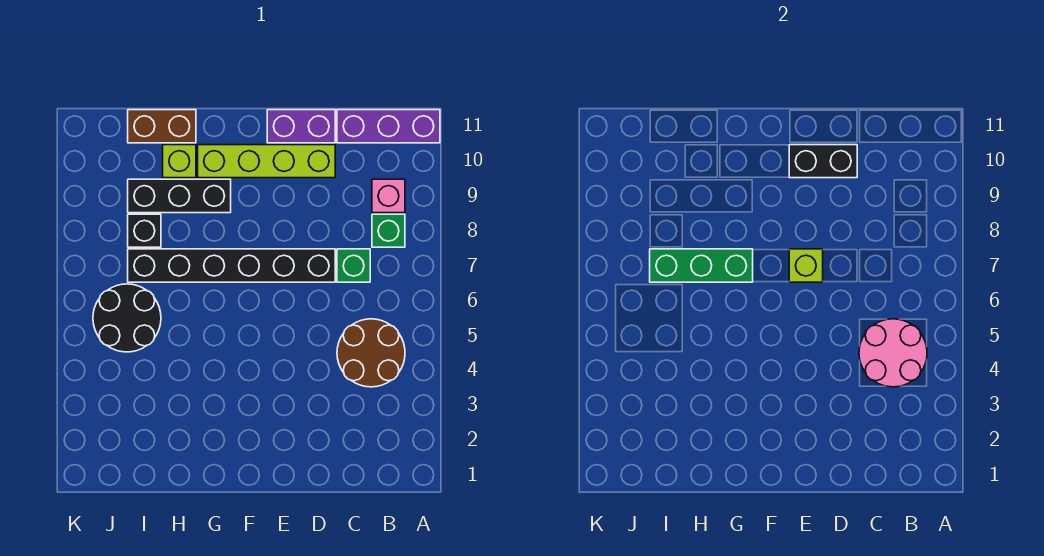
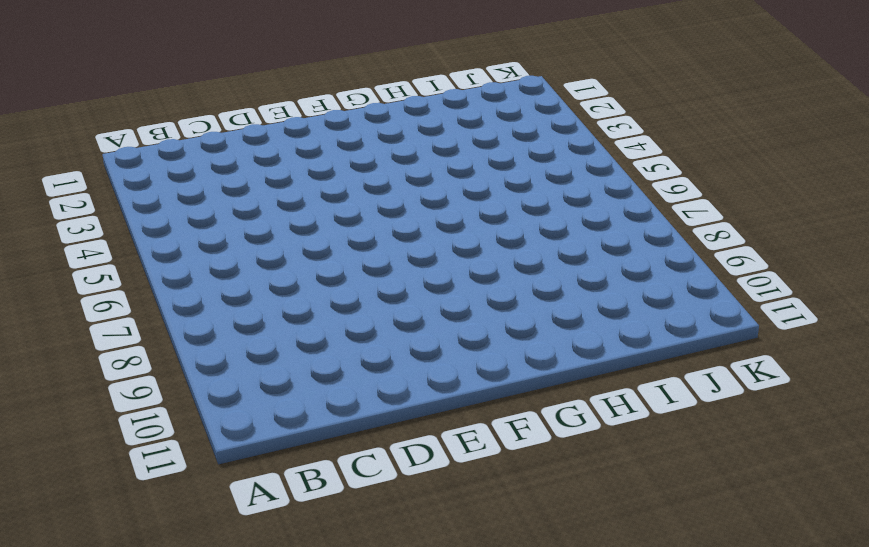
none -> purple 1x3 brick [337,110,440,143]
none -> brown 2x2 round brick [337,319,405,387]
none -> green 1x1 brick [372,214,405,247]

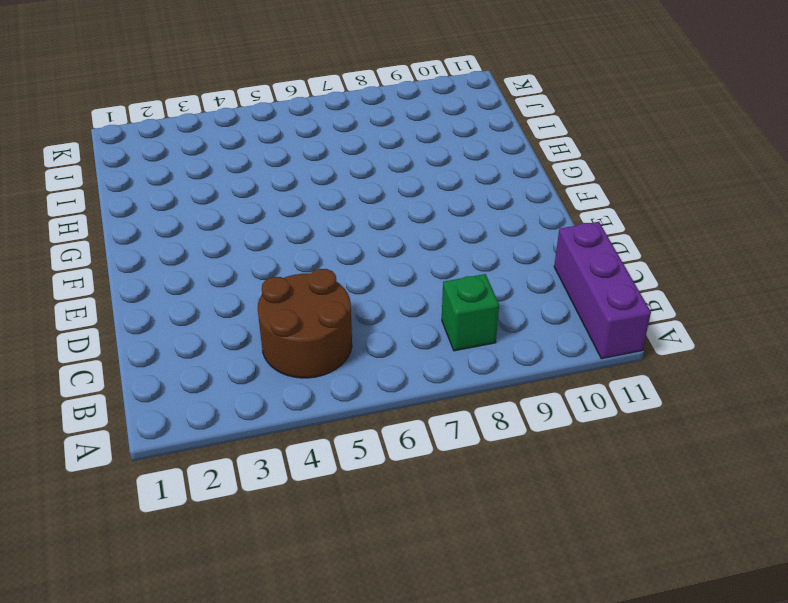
none -> pink 1x1 brick [372,179,405,213]
none -> green 1x1 brick [337,249,370,282]
none -> black 1x6 brick [128,249,335,282]

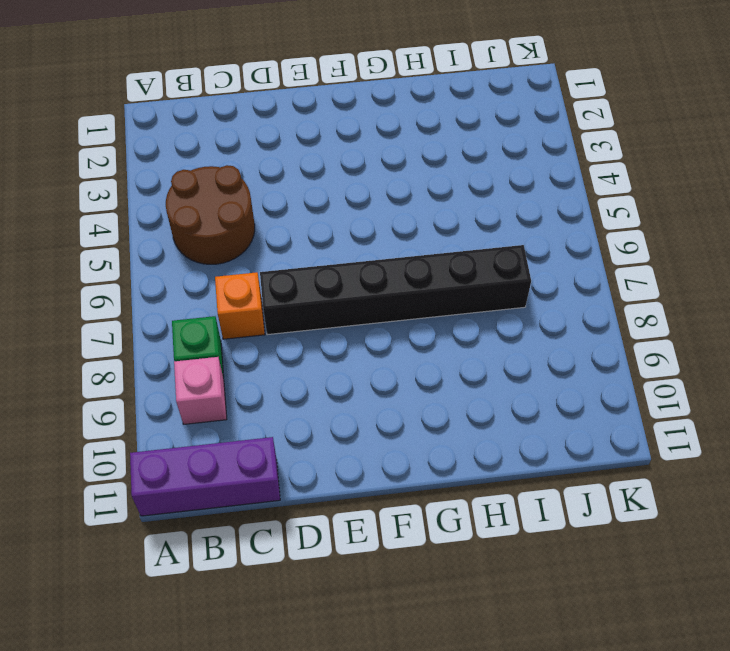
orange 1x1 brick [215,272,265,339] -> green 1x1 brick [337,249,370,282]
none -> lime 1x4 brick [198,145,335,178]
none -> purple 1x2 brick [267,110,335,143]
none -> black 1x3 brick [128,179,231,213]

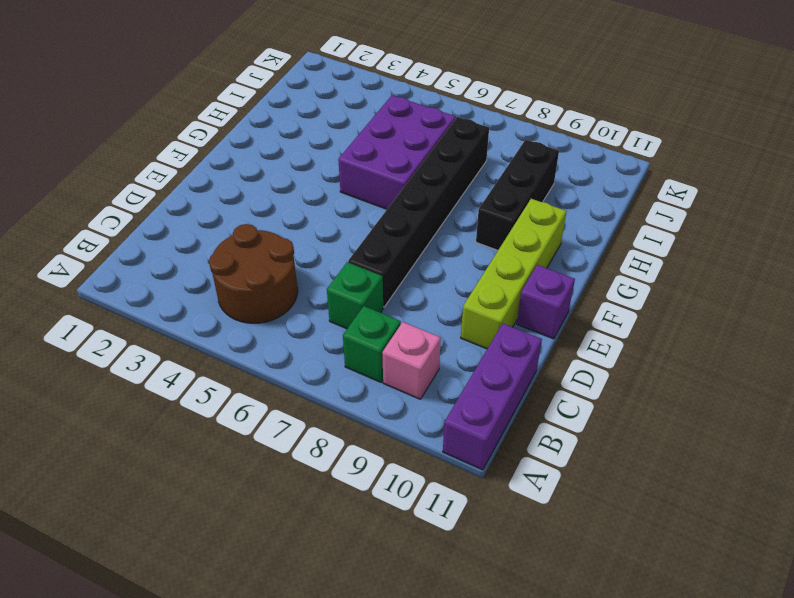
purple 1x1 brick [517,265,575,339] -> purple 1x2 brick [267,110,335,143]
purple 2x3 brick [338,95,456,209] -> black 2x2 round brick [93,284,161,352]
none -> lime 1x1 brick [163,145,196,178]
none -> brown 1x2 brick [128,110,196,143]
none -> black 1x1 brick [128,214,161,247]

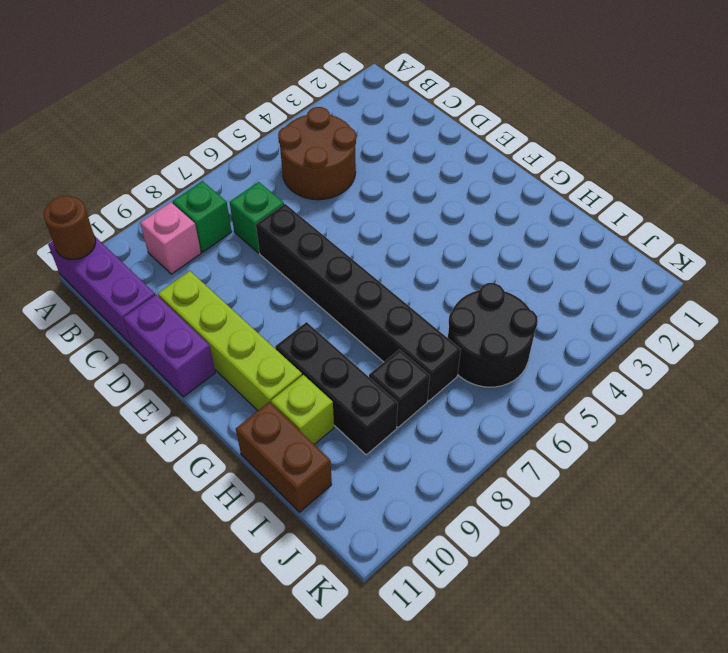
brown 1x1 round brick [43,196,96,259] -> none
none -> pink 2x2 round brick [859,319,927,387]
none -> black 1x2 brick [789,145,857,178]
none -> lime 1x1 brick [789,249,823,282]

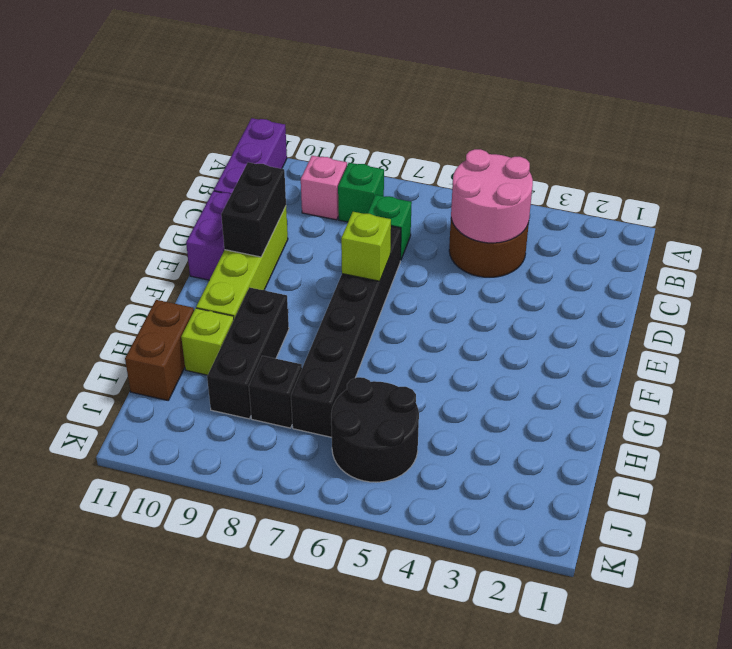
none -> green 1x3 brick [650,249,753,282]

